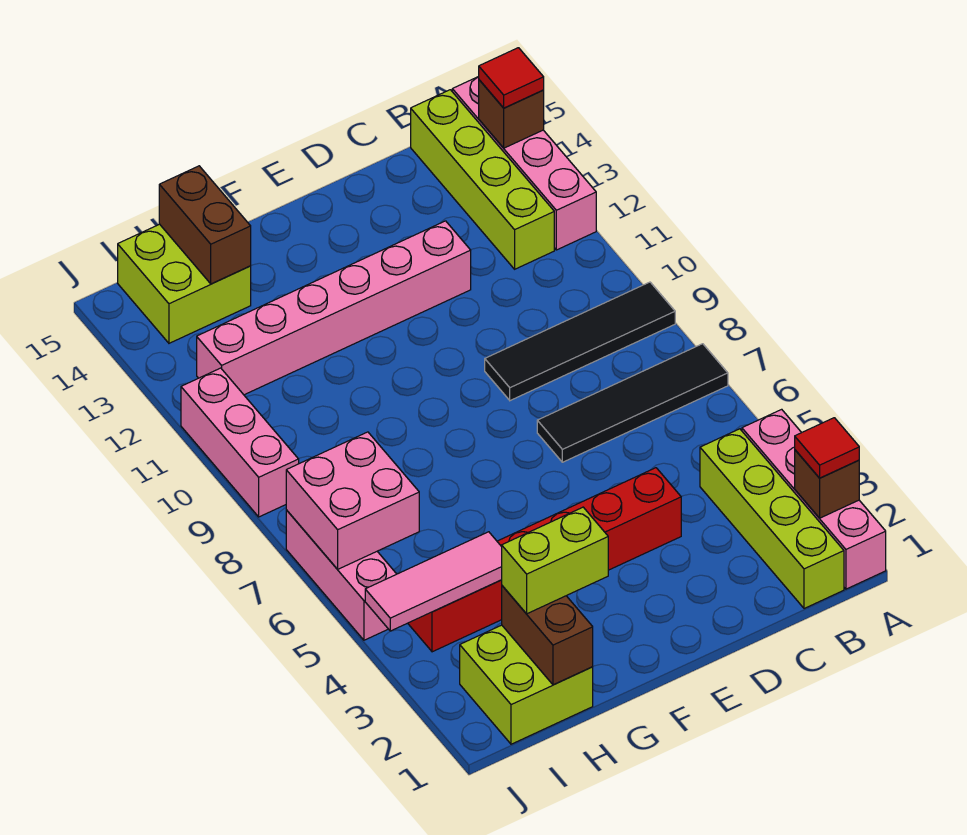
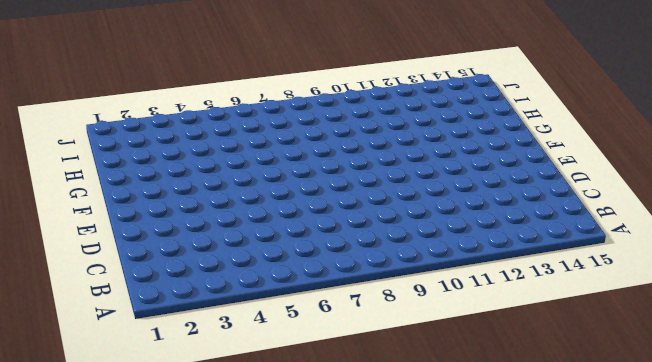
none -> pink 1x4 brick [742,409,886,589]
none -> black 1x4 tile [537,344,728,462]
none -> black 1x4 tile [485,282,675,401]

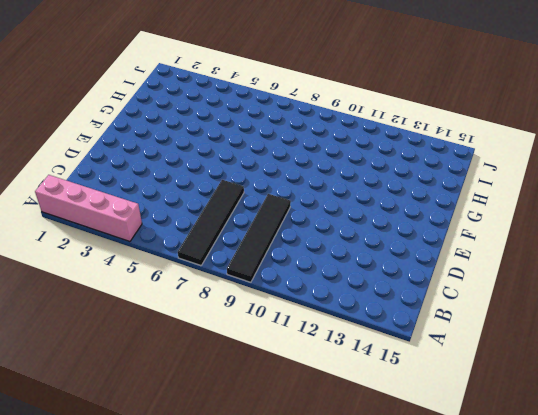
none -> pink 1x4 brick [452,76,596,250]
none -> lime 1x4 brick [700,429,844,609]
none -> lime 1x4 brick [411,90,554,269]

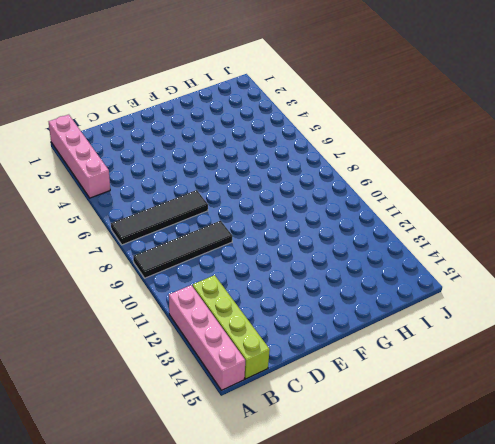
none -> lime 1x4 brick [700,429,844,609]
none -> red 1x6 brick [408,468,681,652]
none -> pink 1x6 brick [197,221,471,395]

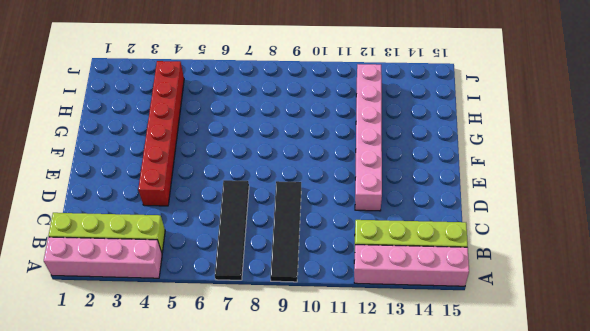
none -> lime 2x2 brick [460,625,593,744]
none -> lime 2x2 brick [118,224,251,343]
none -> pink 1x3 brick [286,510,396,640]

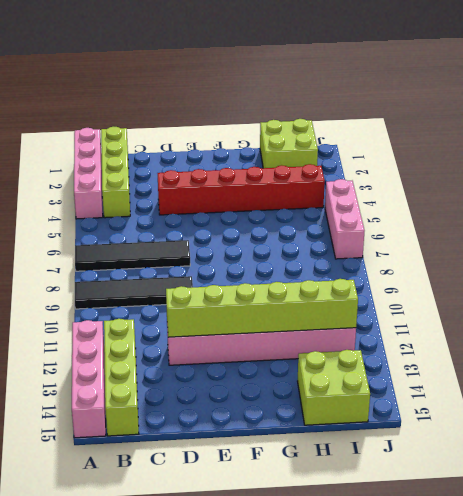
lime 1x6 brick [166,279,358,337] -> none
none -> pink 1x3 brick [181,368,299,517]
none -> brown 1x1 brick [795,450,859,518]
none -> brown 1x1 brick [479,80,544,148]

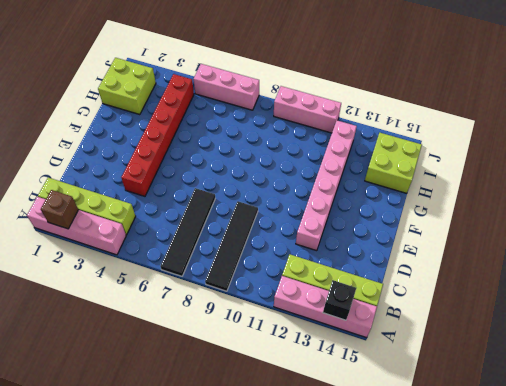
black 1x1 brick [323,280,356,320] -> brown 1x1 brick [479,80,544,148]
none -> brown 1x2 brick [502,586,593,685]
none -> pink 1x3 tile [365,532,502,631]
none -> brown 1x2 brick [159,166,251,284]

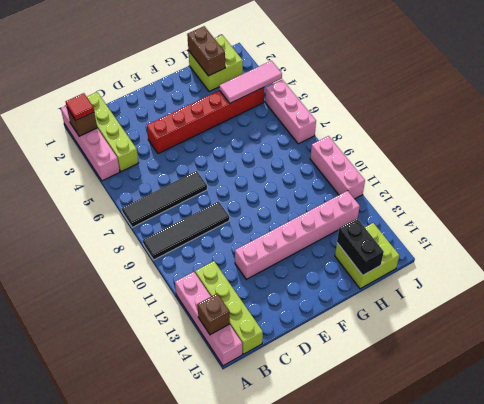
black 1x2 brick [337,218,384,275] -> brown 1x2 brick [159,166,251,284]
none -> pink 2x2 brick [286,432,419,569]
none -> red 1x1 tile [479,48,544,108]
none -> lime 1x2 brick [502,507,608,614]

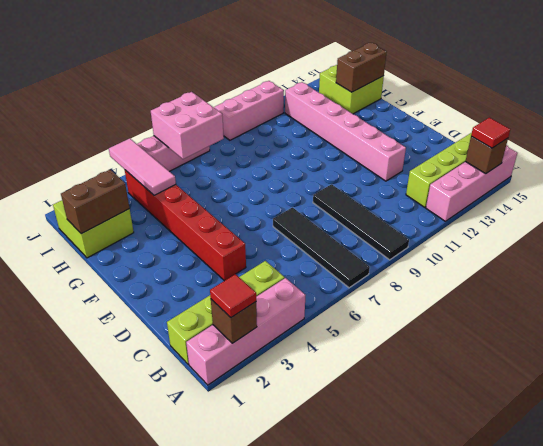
none -> lime 1x2 brick [502,507,608,614]

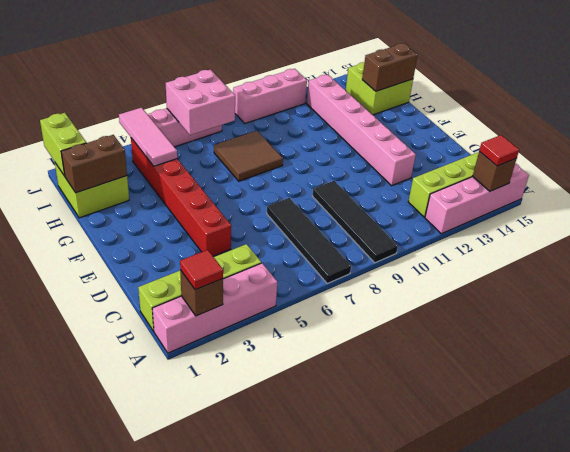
brown 2x2 tile [214,131,283,181] -> none
lime 1x2 brick [40,113,86,176] -> lime 1x2 brick moved to [502,507,608,614]

